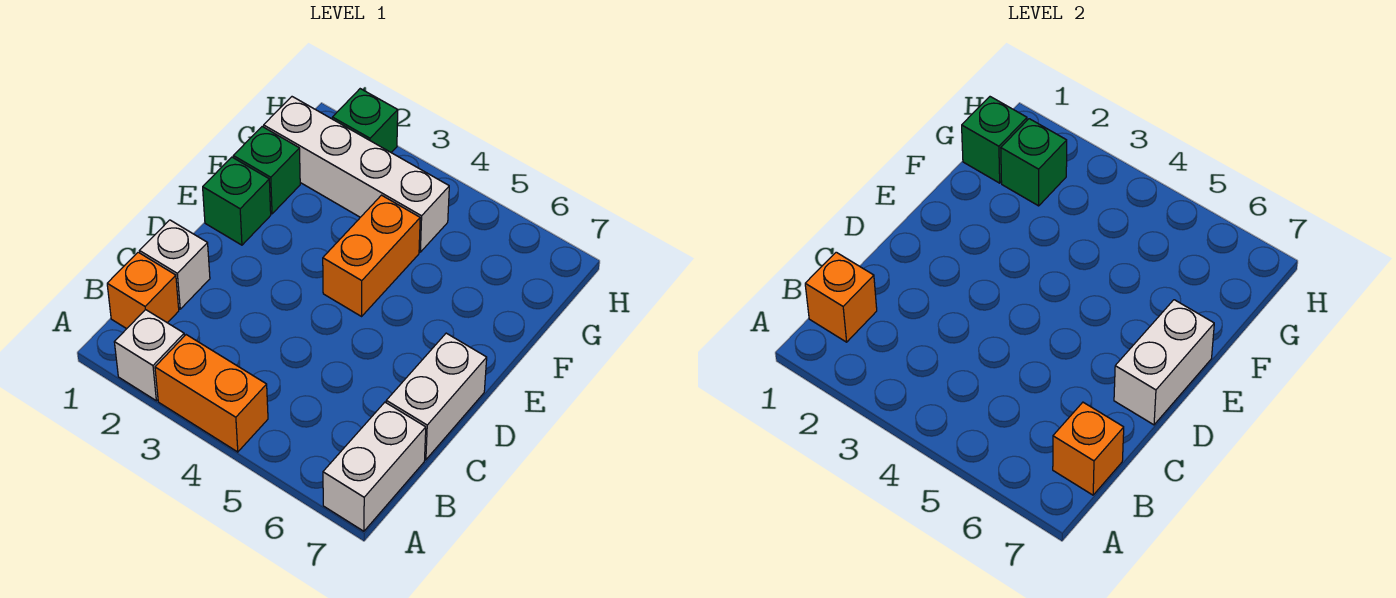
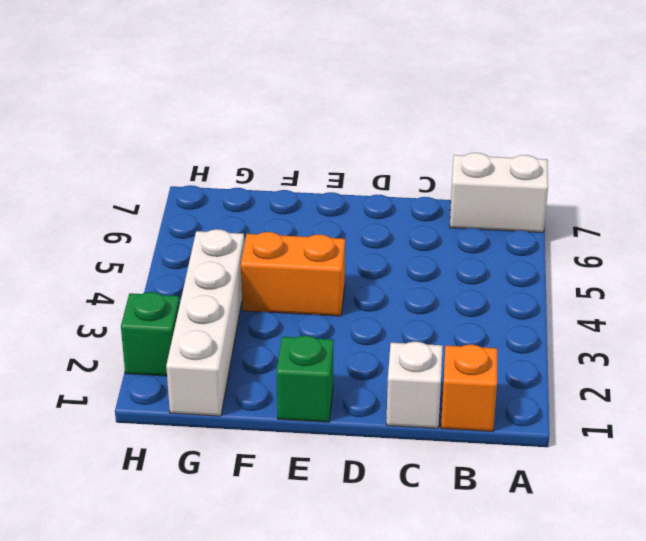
none -> white 1x1 brick [114,310,184,401]
none -> orange 1x2 brick [155,335,268,452]
none -> white 1x2 brick [386,333,487,460]

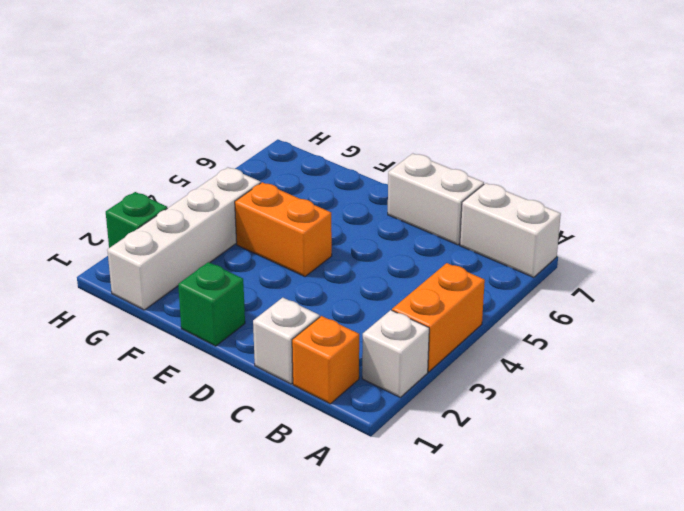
none -> green 1x1 brick [233,127,300,214]
none -> orange 1x1 brick [805,252,877,342]
none -> orange 1x1 brick [1053,402,1124,495]

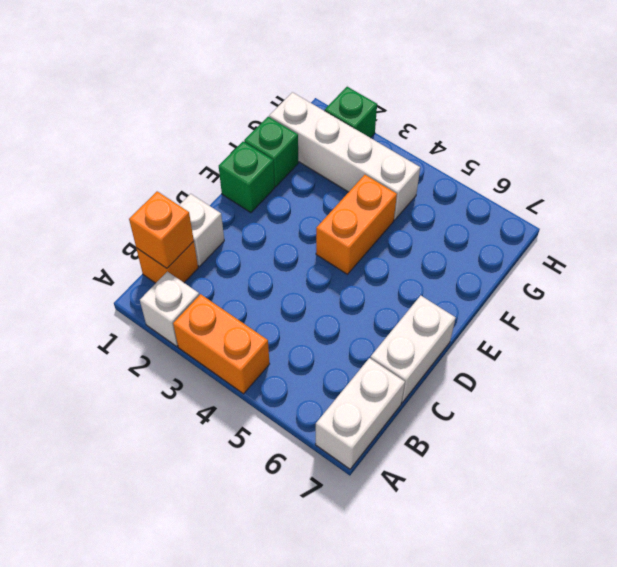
none -> orange 1x1 brick [1053,402,1124,495]
none -> white 1x2 brick [1114,300,1214,425]
none -> green 1x1 brick [962,97,1027,183]

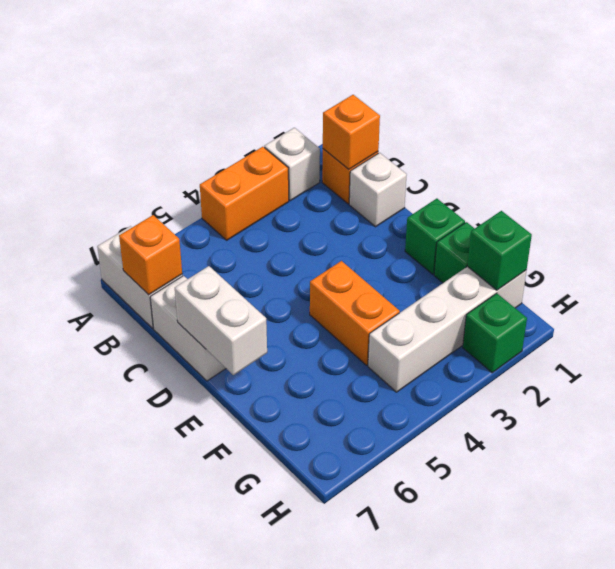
none -> green 1x1 brick [1001,119,1067,206]

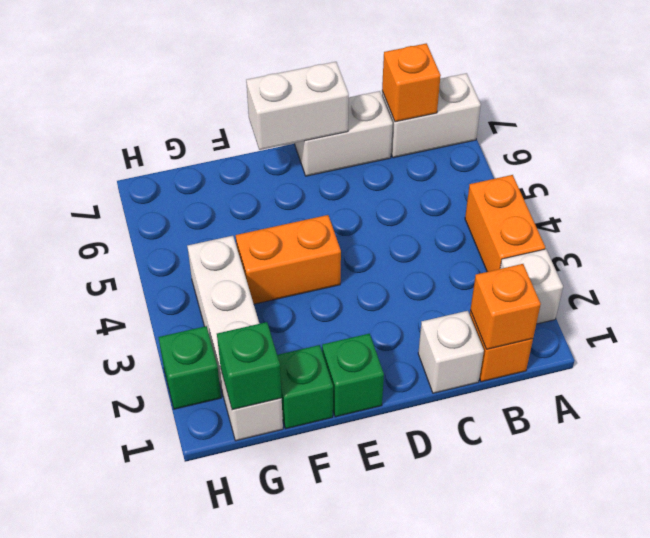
none -> green 1x1 brick [1001,119,1067,206]

